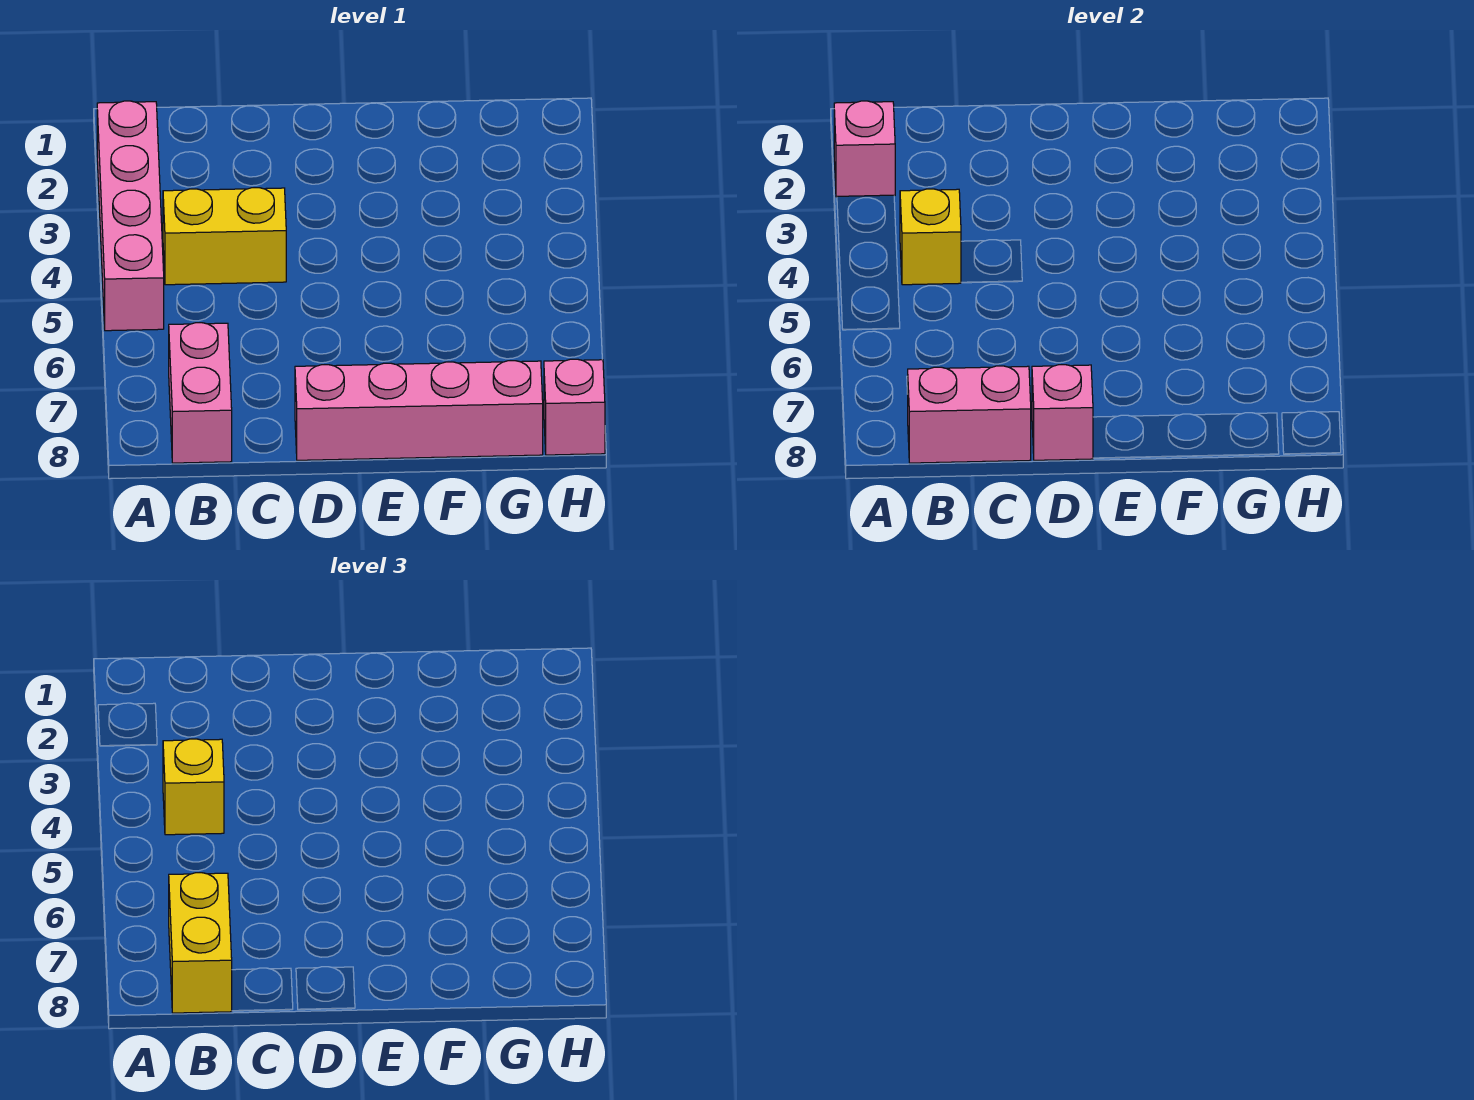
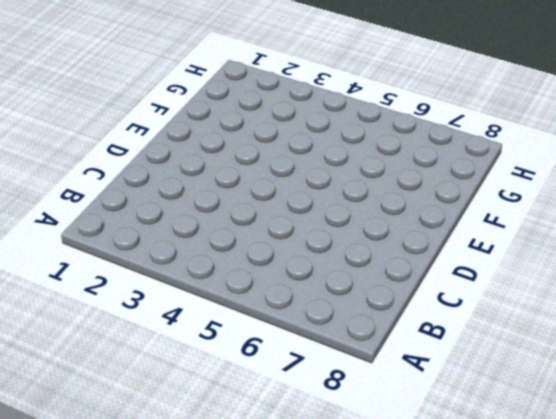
none -> pink 1x4 brick [97,101,164,331]
none -> yellow 1x2 brick [163,188,286,285]

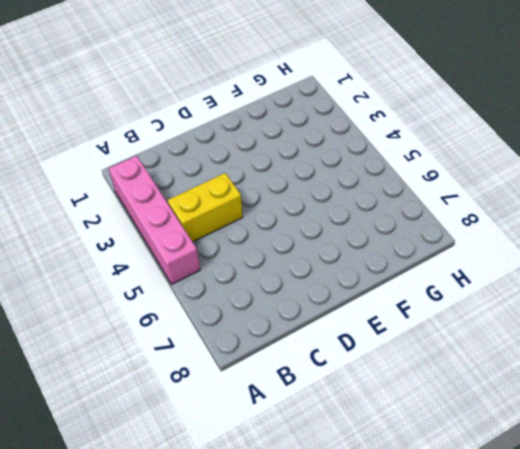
none -> pink 1x2 brick [169,323,232,463]
none -> pink 1x4 brick [295,361,543,460]

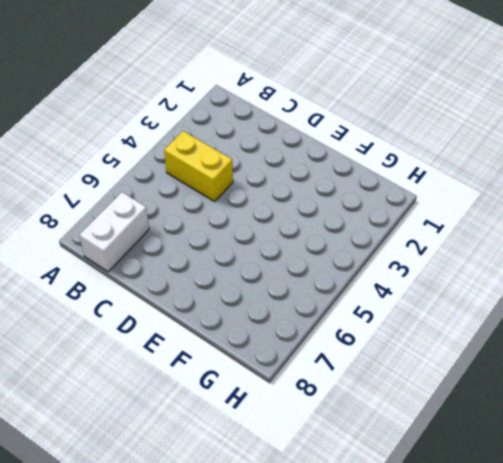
white 1x2 brick [80,192,149,272] -> pink 1x2 brick [169,323,232,463]
none -> pink 1x4 brick [97,101,164,331]
none -> pink 1x4 brick [295,361,543,460]

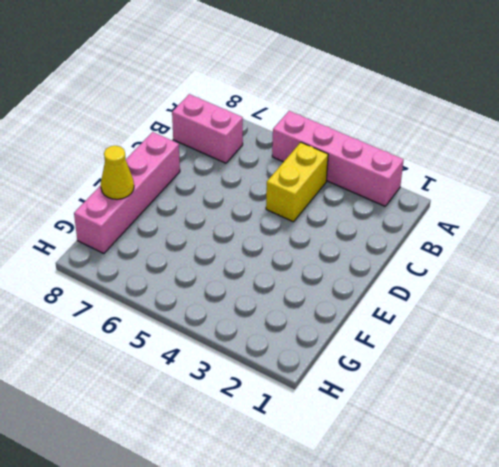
yellow 1x1 cone [101,146,134,199] -> none
none -> pink 1x1 brick [544,359,605,455]
none -> pink 1x1 brick [834,101,895,197]

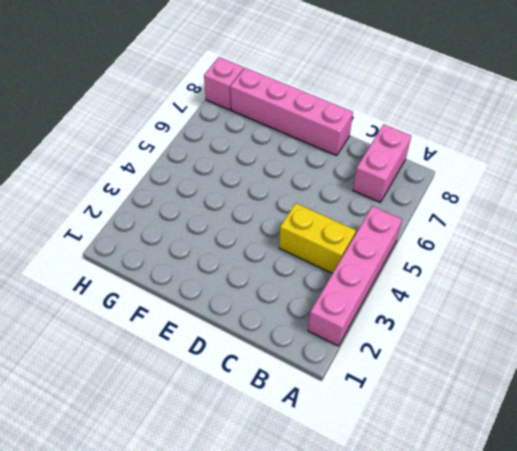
none -> pink 1x1 brick [834,101,895,197]
none -> yellow 1x1 brick [900,189,961,285]

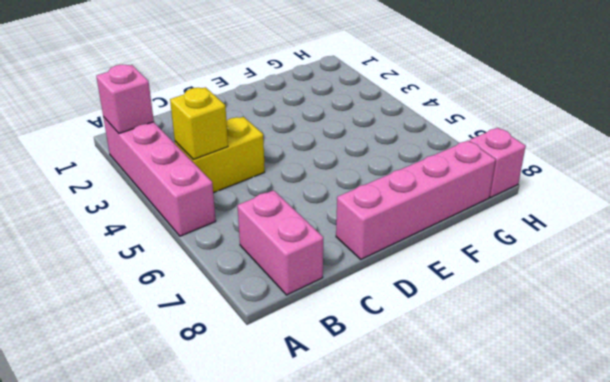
none -> pink 1x2 brick [908,366,1031,463]
none -> pink 1x1 brick [1032,365,1093,460]

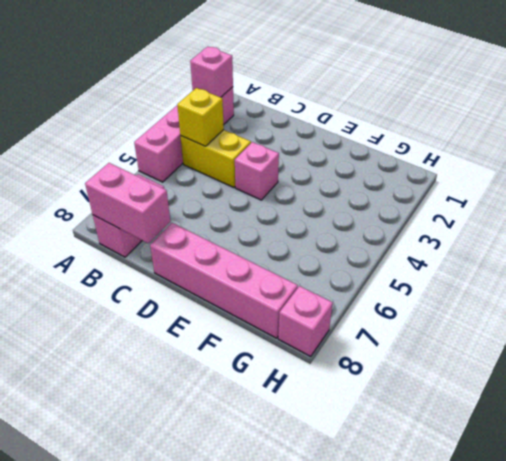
pink 1x1 brick [235,142,279,200] -> pink 1x1 brick moved to [1032,365,1093,460]
none -> yellow 1x1 brick [163,739,224,835]
none -> yellow 1x2 brick [169,873,232,1013]

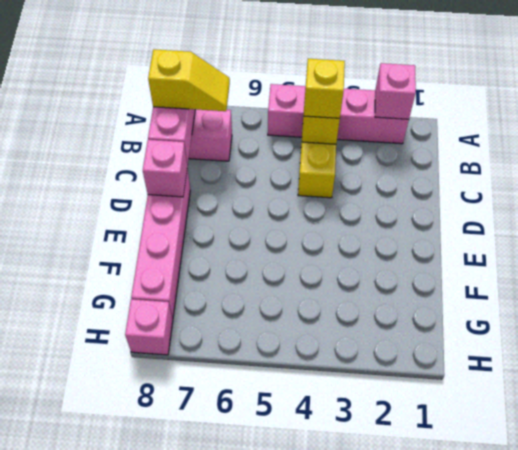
yellow 1x2 slope [148,49,230,111] -> yellow 1x2 brick [169,873,232,1013]

